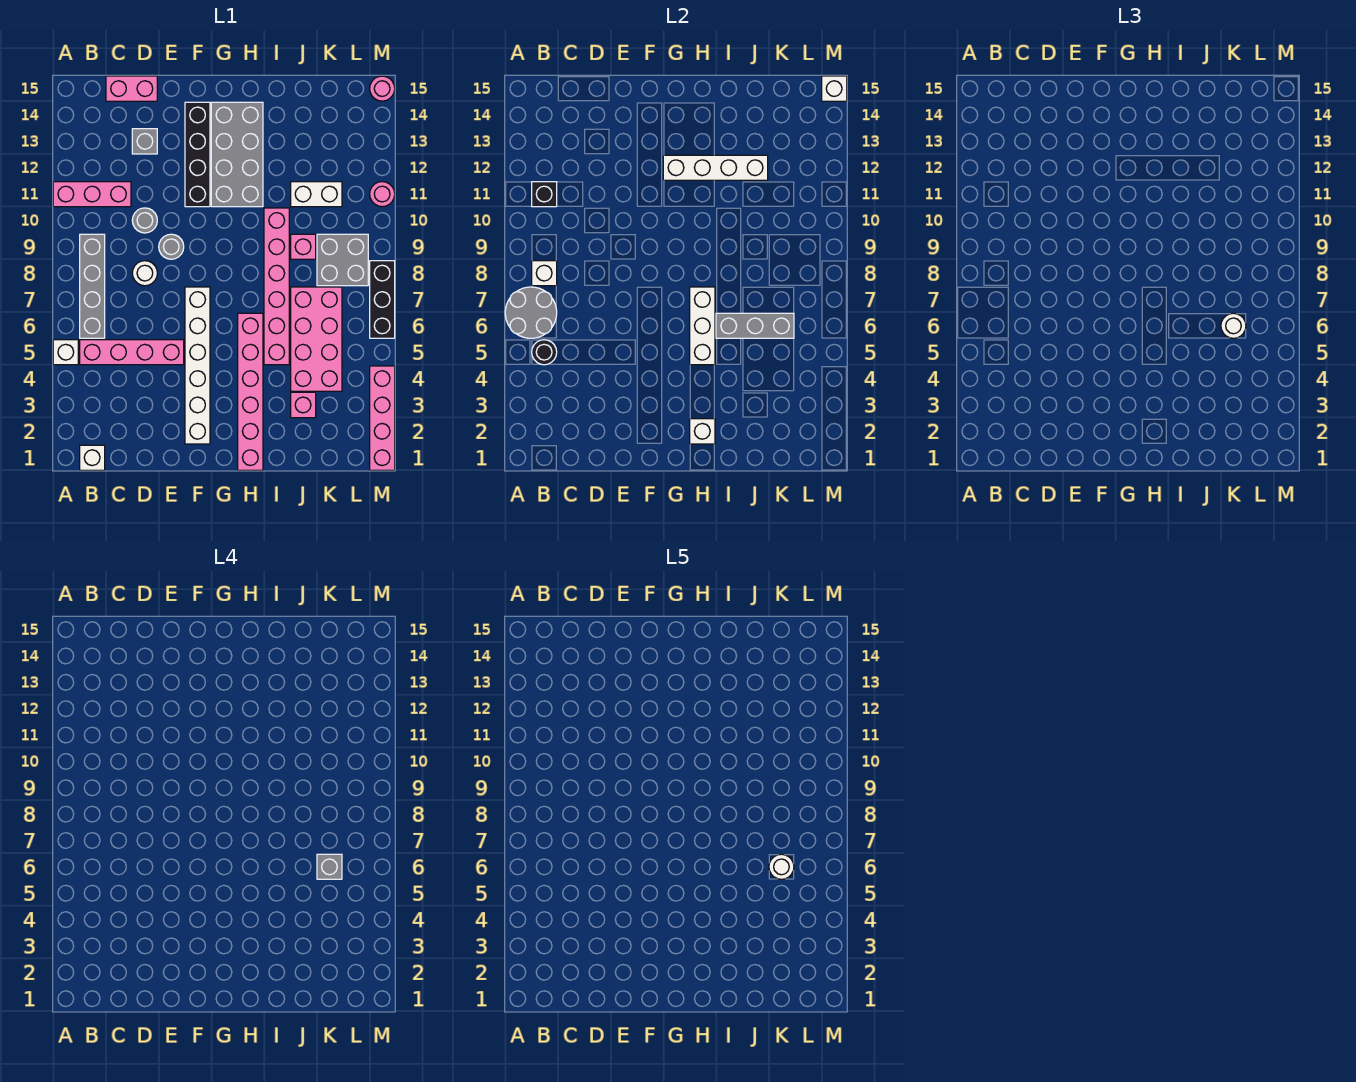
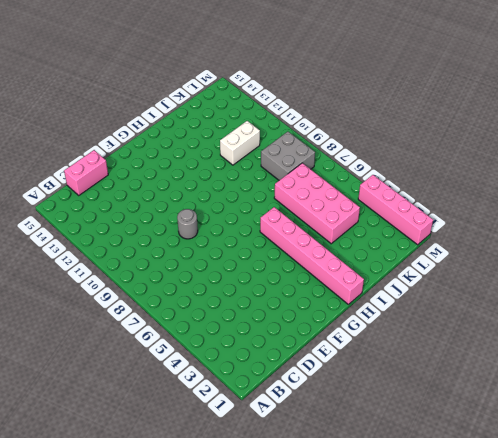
none -> white 1x1 brick [53,340,78,365]
none -> pink 1x3 brick [53,182,131,207]
none -> white 1x1 brick [80,445,105,470]
none -> pink 1x4 brick [80,340,184,365]

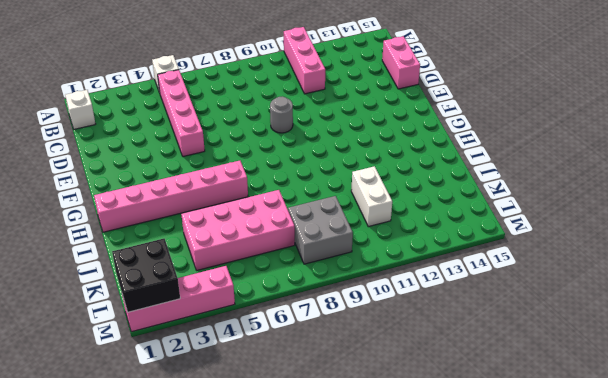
black 2x2 brick [112,239,180,312] -> none
none -> grey 1x4 brick [80,234,105,338]
none -> white 1x1 round brick [132,261,157,286]
none -> grey 1x1 round brick [132,208,157,233]
none -> grey 1x1 brick [132,129,157,154]

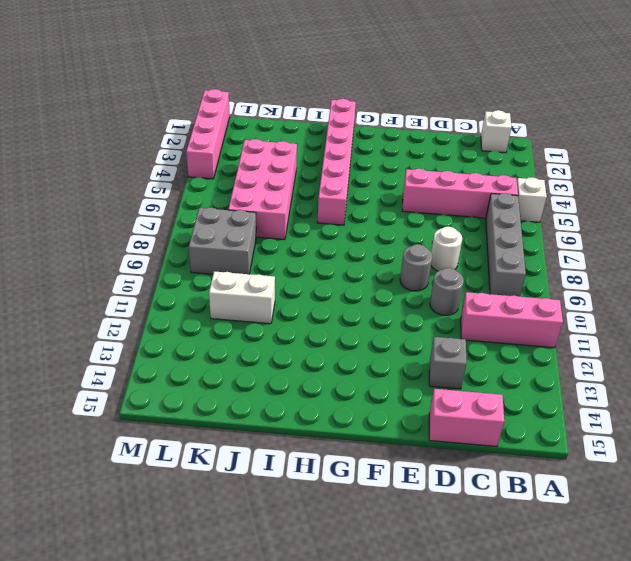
none -> white 1x6 brick [185,287,210,444]
none -> black 1x4 brick [185,102,210,207]
none -> grey 2x4 brick [211,102,263,207]
none -> pink 1x6 brick [264,208,289,365]

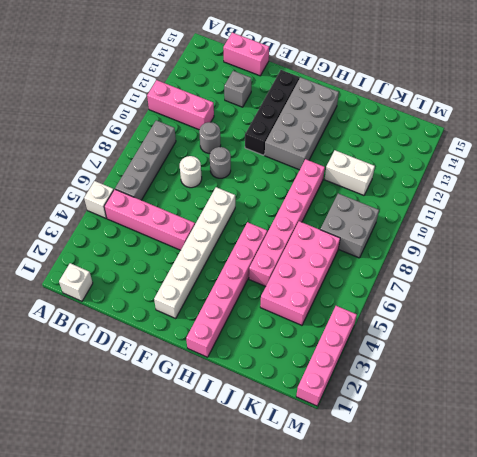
none -> pink 1x1 brick [291,392,316,418]
none -> pink 1x1 brick [291,234,316,259]
none -> black 1x3 brick [370,261,395,338]
none -> pink 1x1 round brick [370,182,395,207]

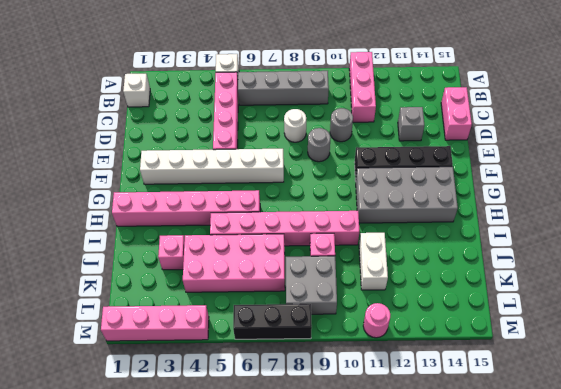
none -> pink 1x1 round brick [370,76,395,101]
none -> grey 2x2 round brick [505,287,557,338]
none -> black 1x1 round brick [532,340,557,365]
none -> white 1x1 brick [532,261,557,286]

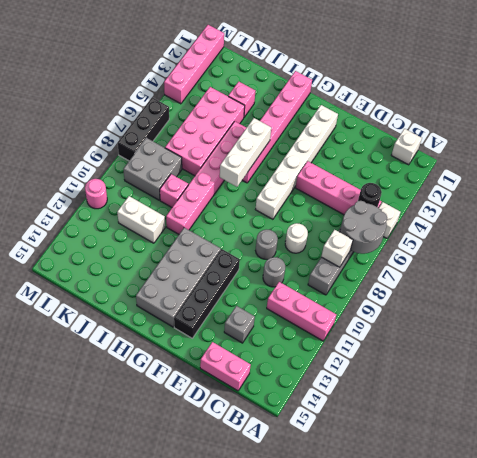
none -> pink 1x1 round brick [370,76,395,101]
none -> black 1x1 brick [532,182,557,207]
none -> white 1x4 brick [663,155,768,180]
none -> white 1x1 brick [690,419,715,444]

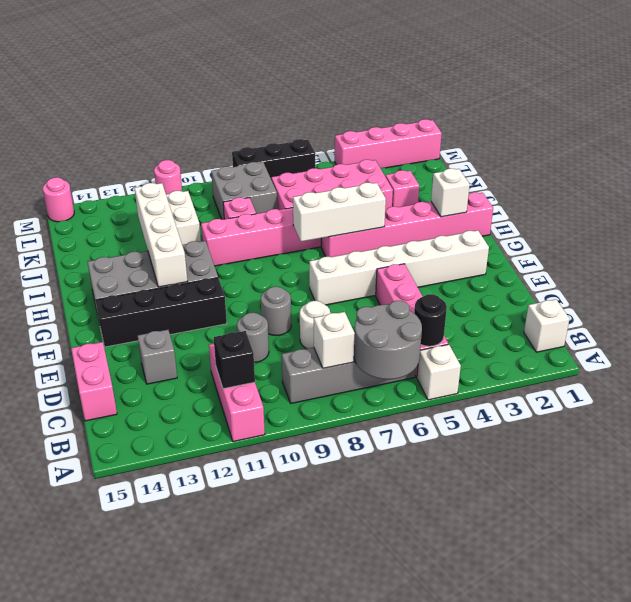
none -> grey 1x3 brick [716,313,794,338]
none -> white 1x1 brick [822,76,847,101]
none -> white 1x1 round brick [1221,313,1246,338]
none -> grey 1x1 brick [317,854,342,879]

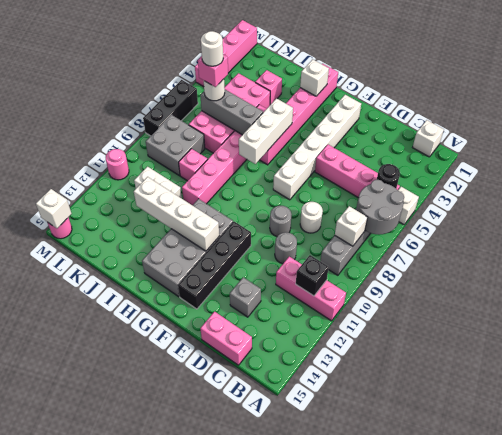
pink 1x1 brick [198,54,228,87] -> grey 1x1 brick [317,854,342,879]

